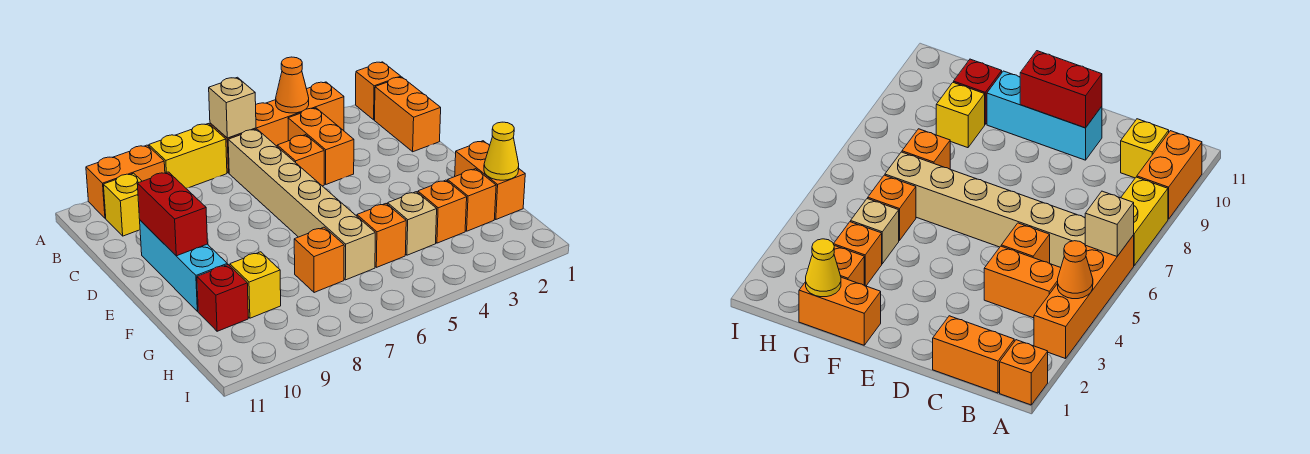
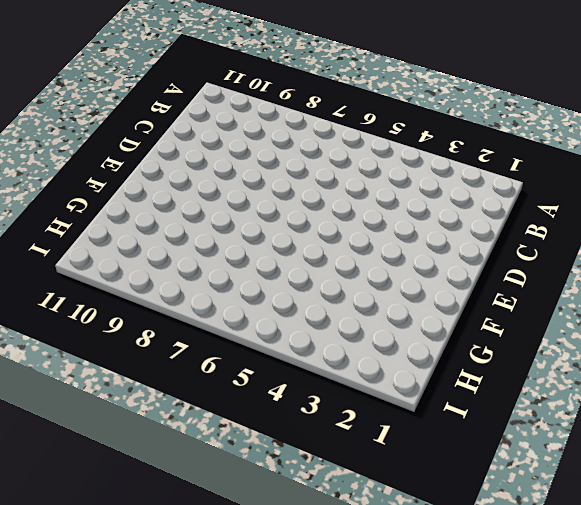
none -> orange 1x1 brick [356,62,401,120]
none -> orange 1x4 brick [210,82,344,173]
none -> yellow 1x2 brick [149,124,227,188]

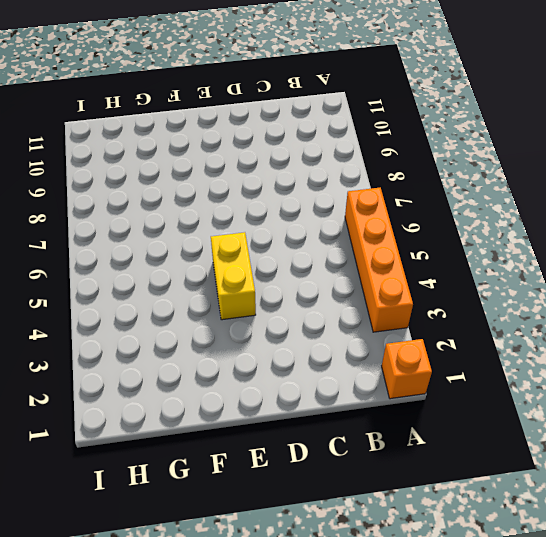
yellow 1x2 brick [211,232,256,320] -> yellow 1x2 brick moved to [149,124,227,188]
none -> orange 1x2 brick [86,145,165,218]
none -> orange 1x2 brick [375,77,441,152]
none -> orange 1x2 brick [288,108,354,184]

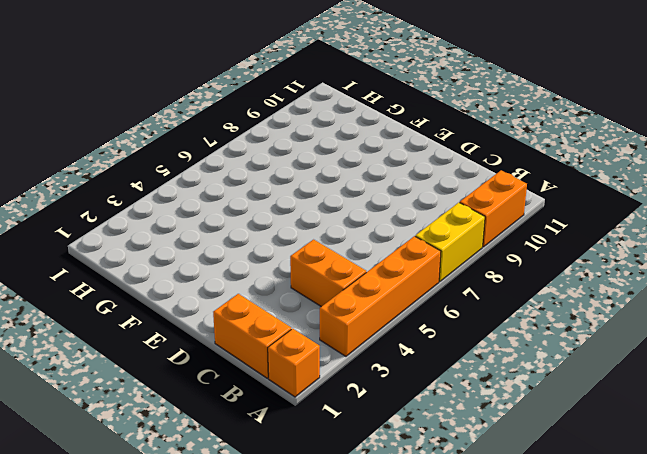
none -> tan 1x6 brick [228,129,375,280]
none -> yellow 1x1 brick [103,173,142,236]
none -> orange 1x1 brick [277,135,324,186]

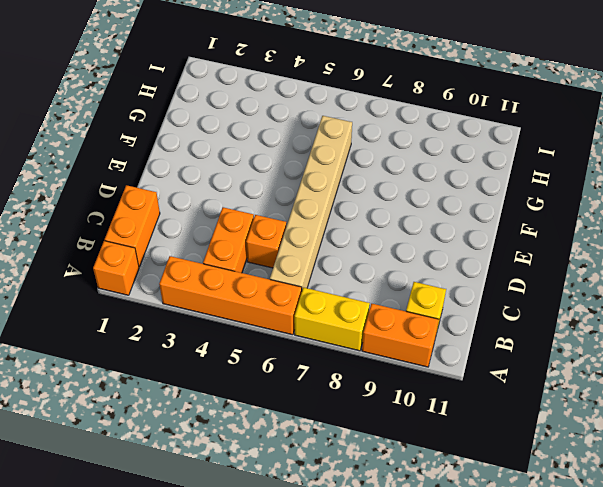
none -> cyan 1x3 brick [140,220,227,311]
none -> orange 1x2 brick [455,141,525,219]
none -> orange 1x1 brick [448,169,496,231]

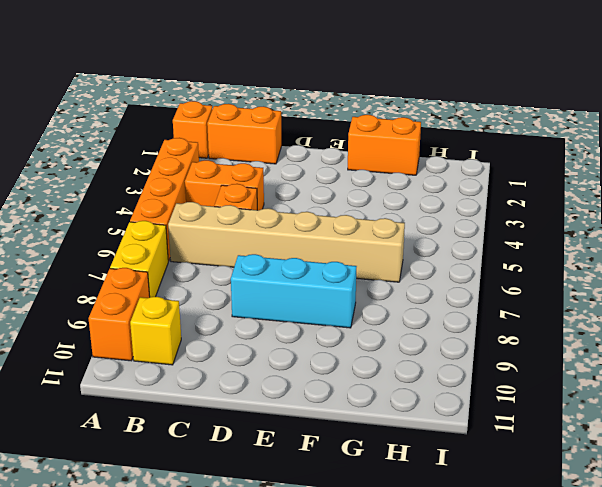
cyan 1x3 brick [231,254,357,328] -> cyan 1x3 brick moved to [140,220,227,311]
none -> orange 1x1 brick [448,169,496,231]
none -> orange 1x1 brick [418,180,467,243]
none -> tan 1x1 brick [388,192,437,255]

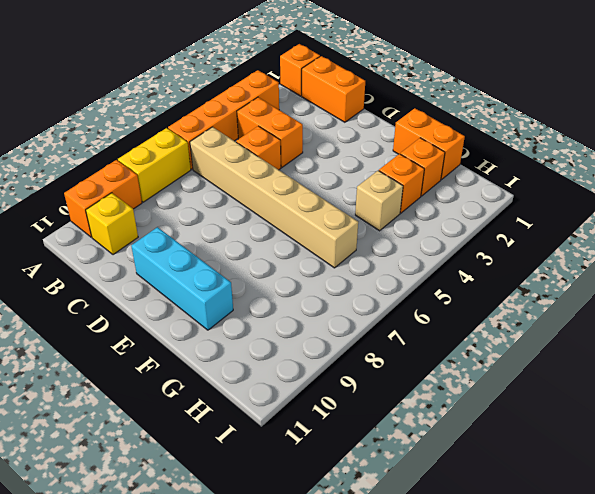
none -> orange 1x1 brick [357,204,406,267]
none -> orange 1x1 brick [294,227,344,293]
none -> yellow 1x1 brick [230,252,281,318]

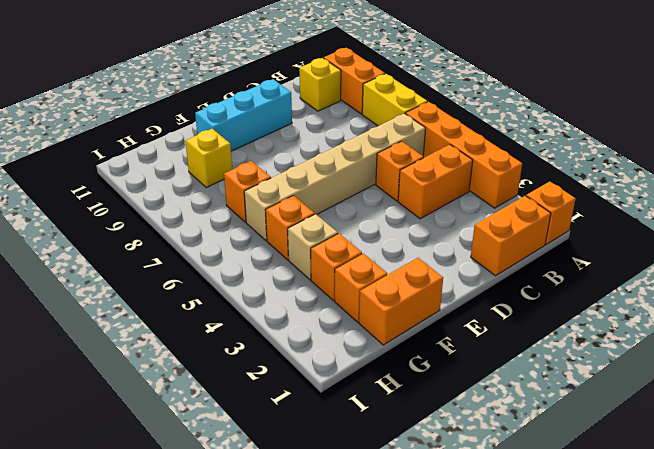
none -> red 1x1 brick [197,264,248,331]
none -> orange 1x1 cone [276,57,309,113]
none -> tan 1x1 brick [209,77,256,138]

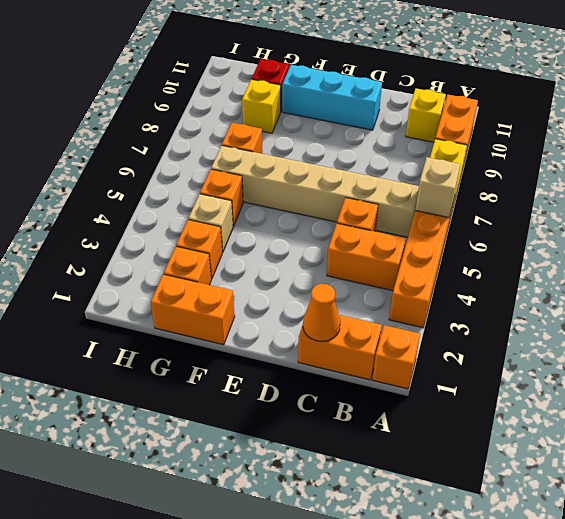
orange 1x1 cone [303,284,340,341] -> orange 1x1 cone moved to [276,57,309,113]
none -> red 1x2 brick [137,172,208,256]
none -> yellow 1x1 cone [484,122,519,180]

